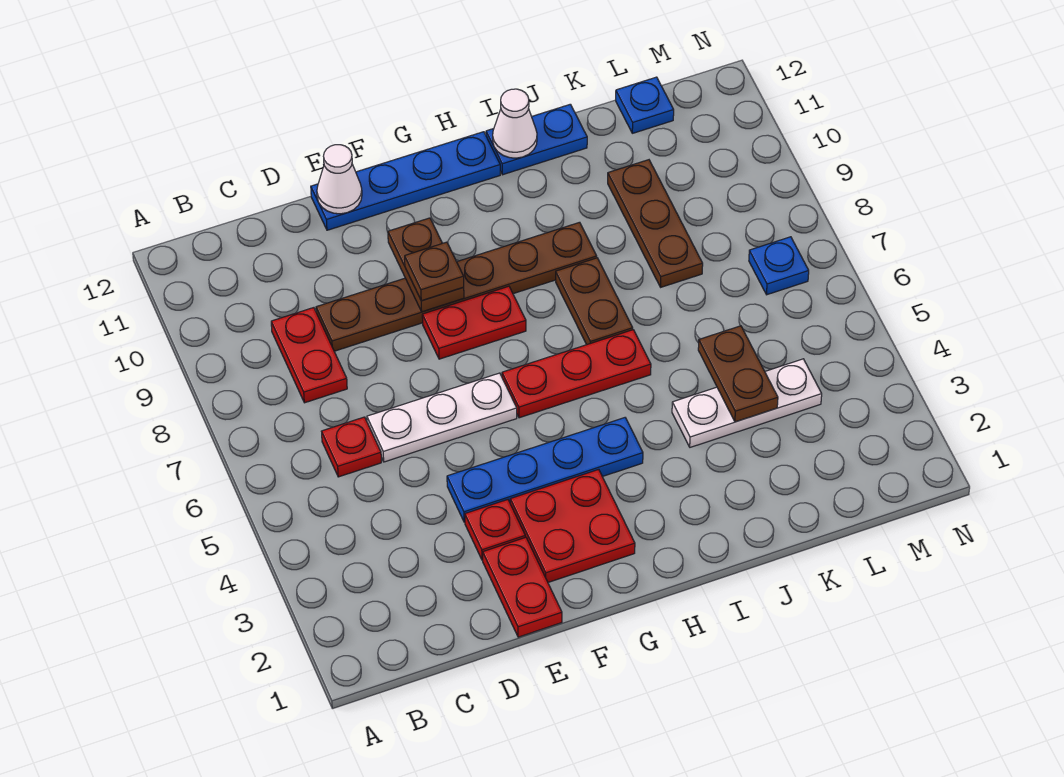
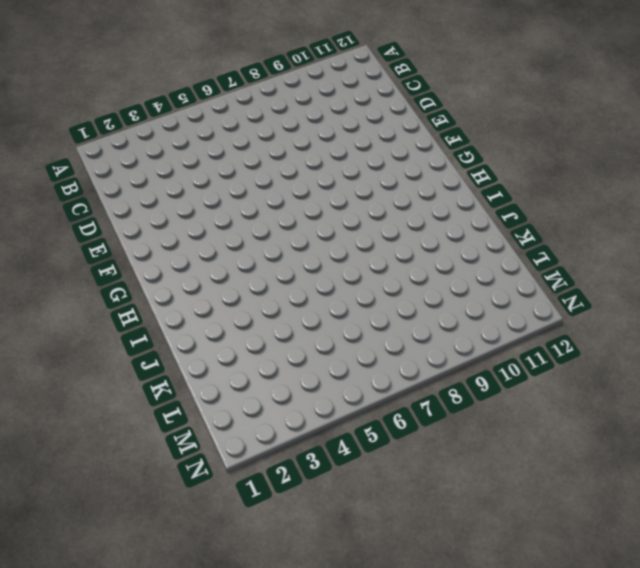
none -> red 1x1 plate [322,417,381,477]
none -> red 1x2 plate [271,308,347,403]
none -> white 1x3 plate [367,373,517,462]

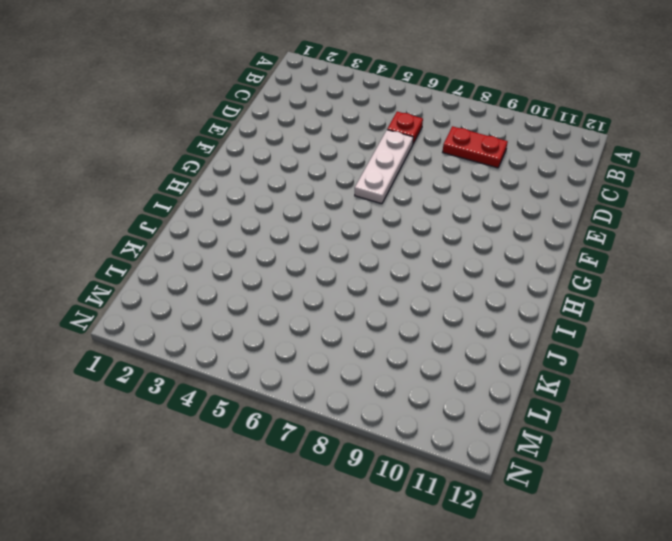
none -> brown 1x6 plate [316,222,597,351]
none -> red 1x2 plate [483,537,562,637]
none -> red 1x1 plate [465,500,525,560]

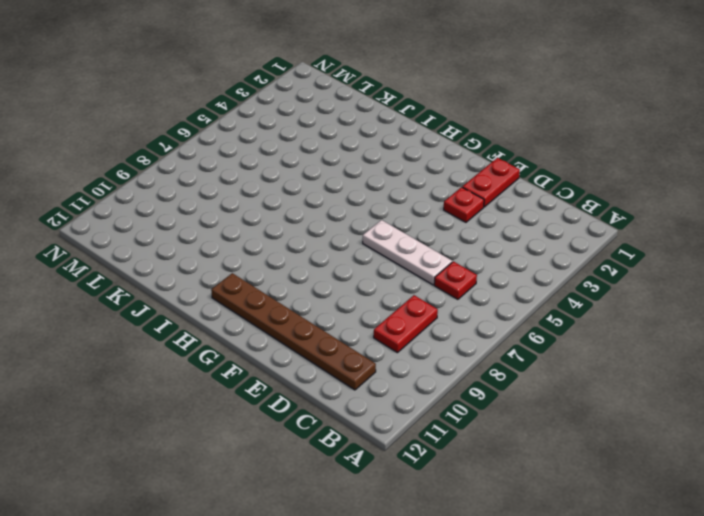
brown 1x6 plate [211,273,376,390] -> brown 1x6 plate moved to [316,222,597,351]
none -> blue 1x4 plate [447,418,643,522]
none -> blue 1x4 plate [311,132,500,230]
none -> red 2x2 plate [510,469,635,582]

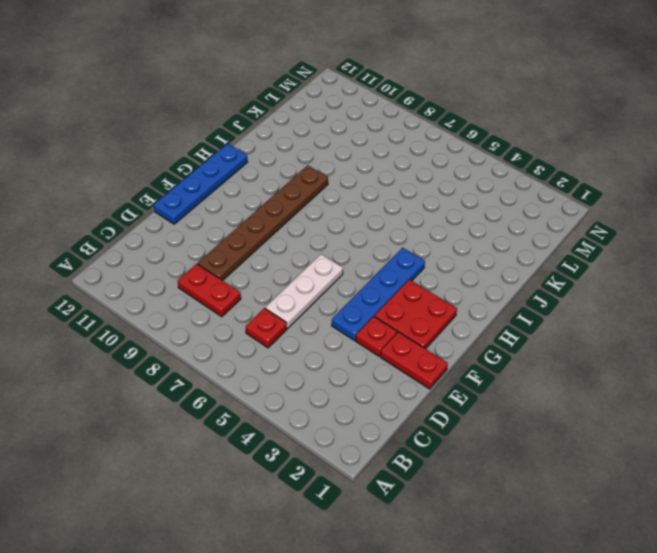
none -> red 1x2 plate [422,286,526,359]
none -> red 1x3 plate [502,330,651,418]
none -> brown 1x2 plate [556,258,633,345]

